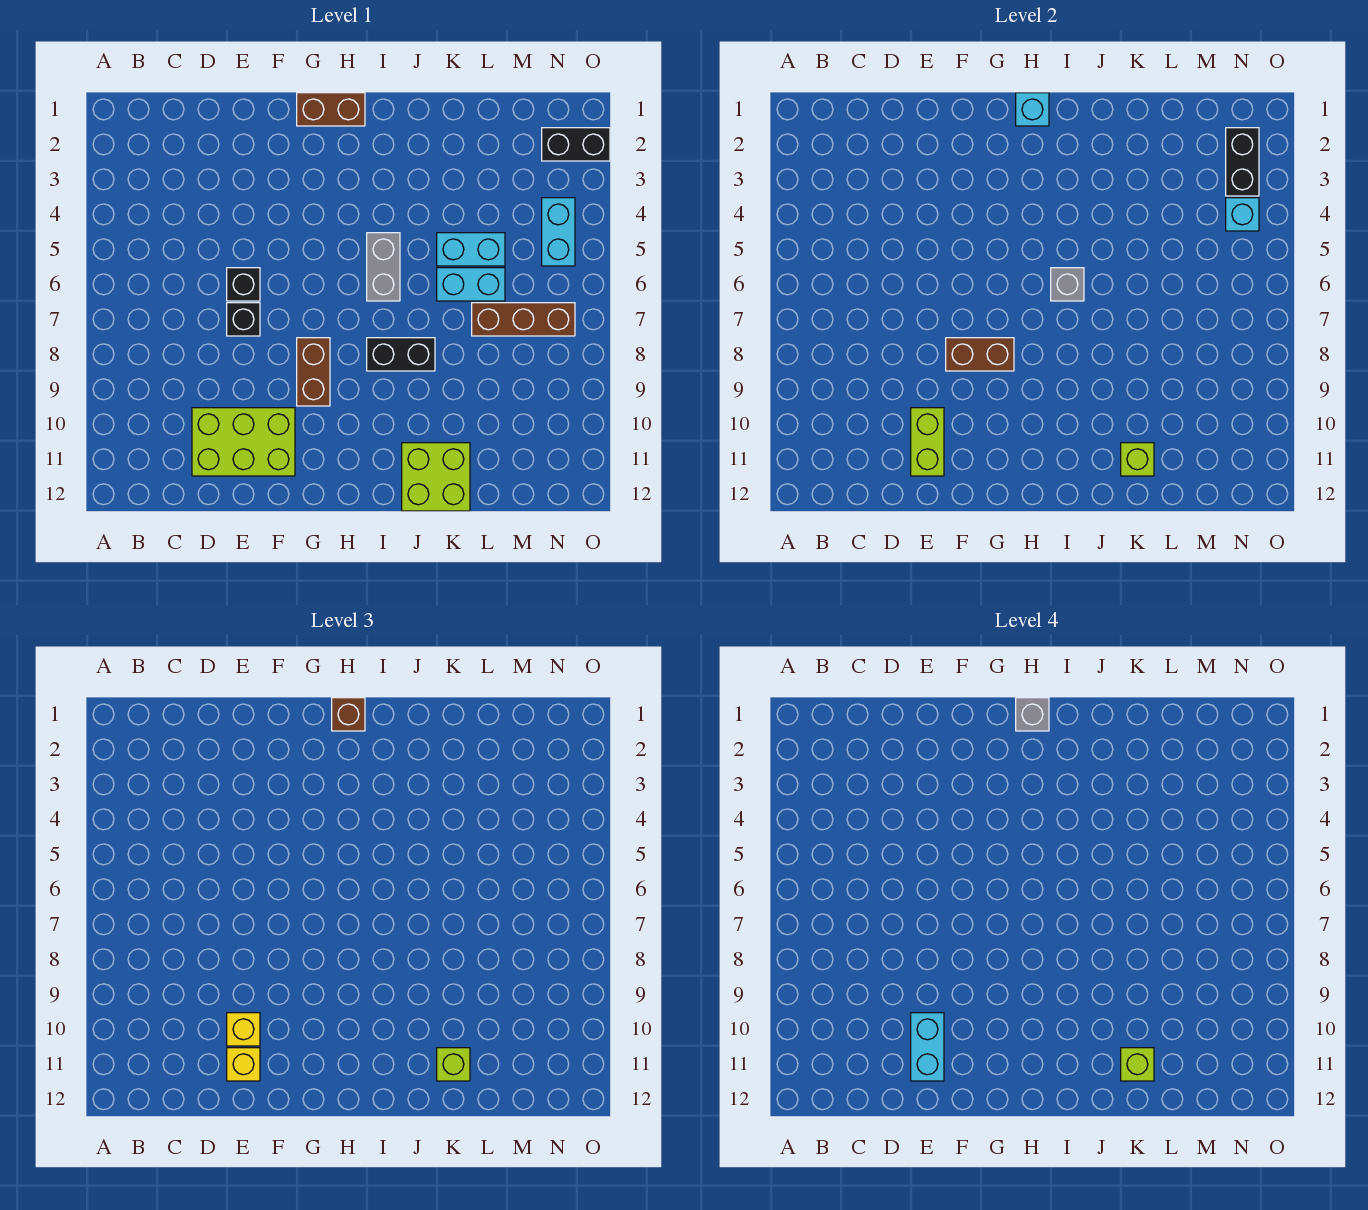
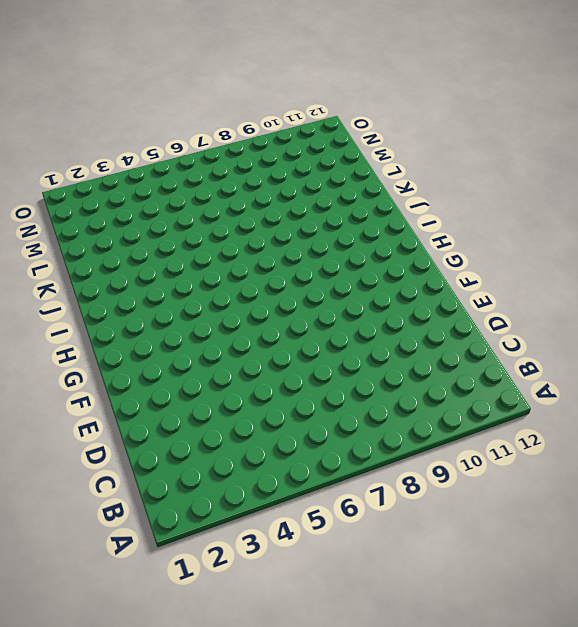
none -> lime 2x3 brick [192,408,295,476]
none -> black 1x1 brick [227,268,260,301]
none -> black 1x1 brick [227,303,260,336]

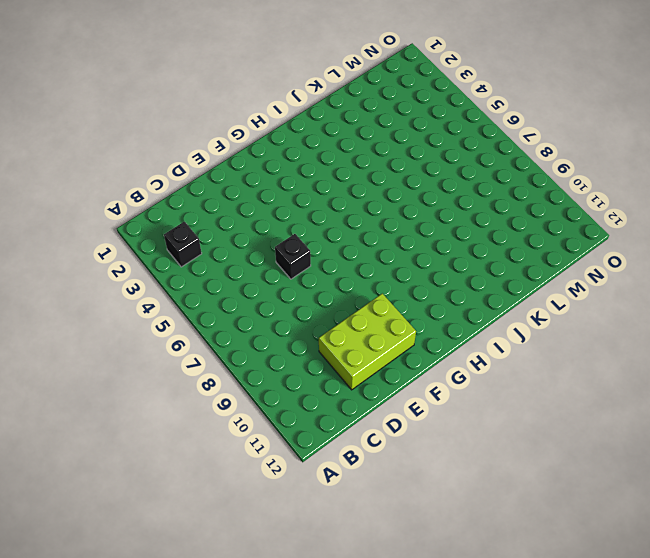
black 1x1 brick [164,222,202,267] -> black 1x1 brick moved to [227,303,260,336]
none -> brown 1x2 brick [297,93,365,126]
none -> brown 1x2 brick [297,338,330,406]
none -> grey 1x2 brick [367,233,400,301]

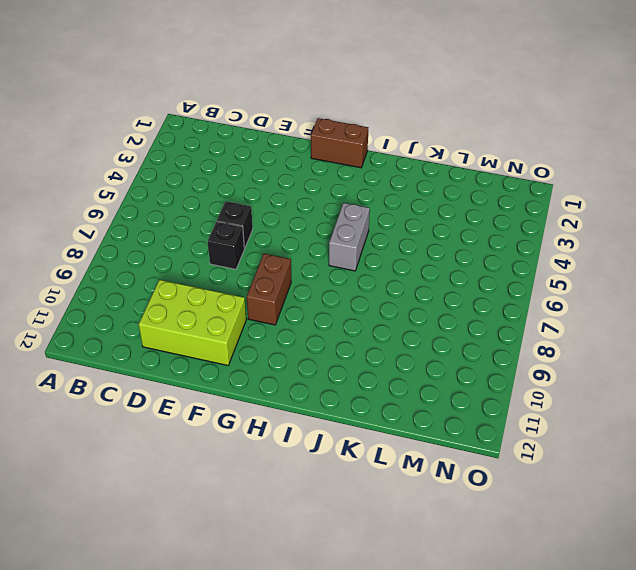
none -> black 1x2 brick [367,338,435,371]
none -> lime 2x2 brick [402,443,470,511]
none -> cyan 1x2 brick [437,233,505,266]

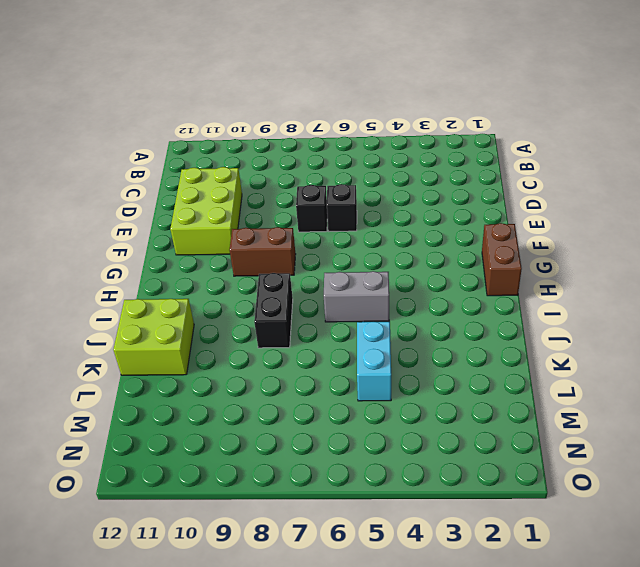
none -> cyan 1x2 brick [437,268,505,301]
none -> brown 1x3 brick [472,303,575,336]
none -> black 1x2 brick [542,128,610,161]

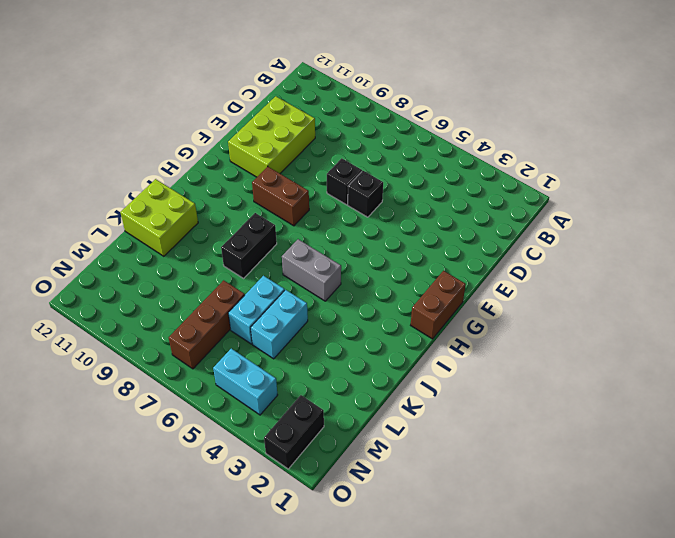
none -> lime 1x2 brick [911,408,944,476]
none -> brown 1x2 brick [946,338,1014,371]
none -> cyan 1x1 brick [1016,93,1049,126]

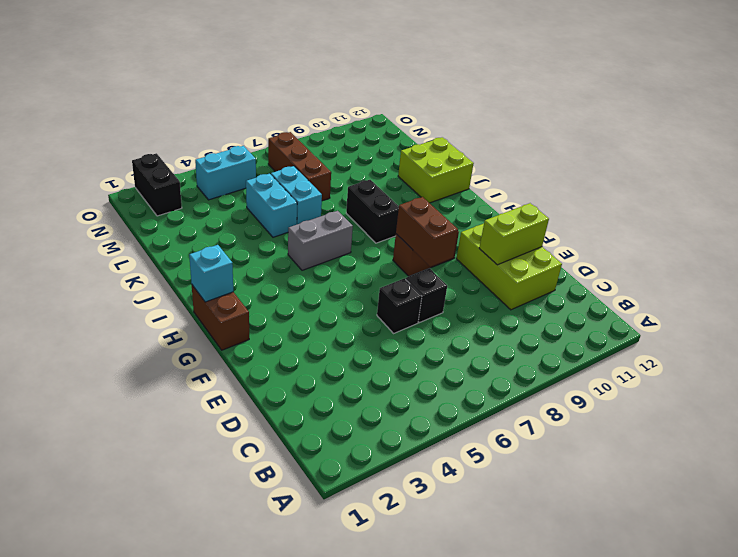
none -> grey 1x1 brick [1051,268,1084,301]
none -> lime 1x1 brick [1121,443,1154,476]
none -> black 1x2 brick [1226,128,1259,196]

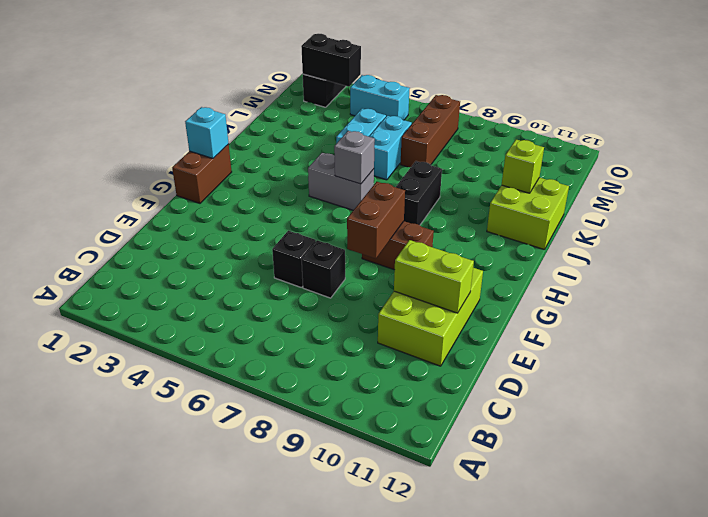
none -> cyan 1x1 brick [1226,198,1259,231]
none -> yellow 1x1 brick [227,1013,260,1046]
none -> yellow 1x1 brick [227,1048,260,1081]

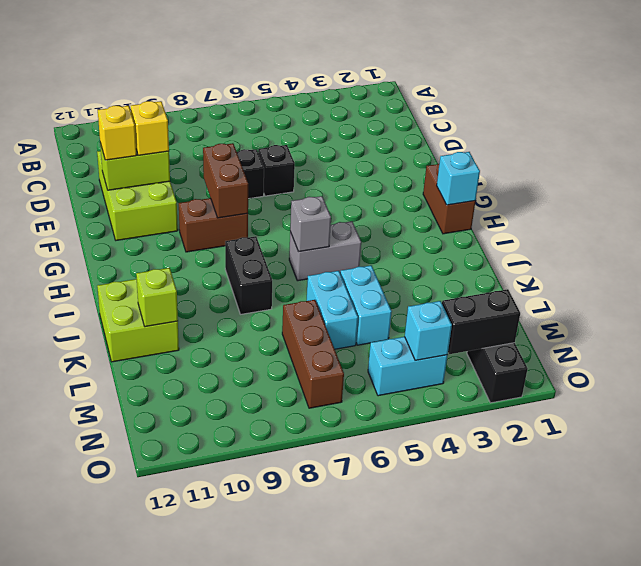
none -> brown 1x1 brick [332,698,365,731]
none -> lime 1x1 brick [437,1048,470,1081]
none -> cyan 1x2 brick [911,1013,944,1081]

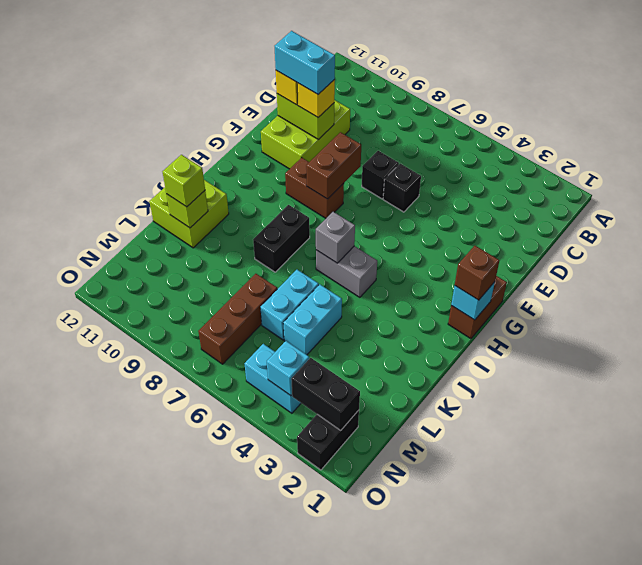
none -> grey 1x1 brick [1016,698,1049,731]
none -> lime 1x1 brick [1121,1048,1154,1081]

